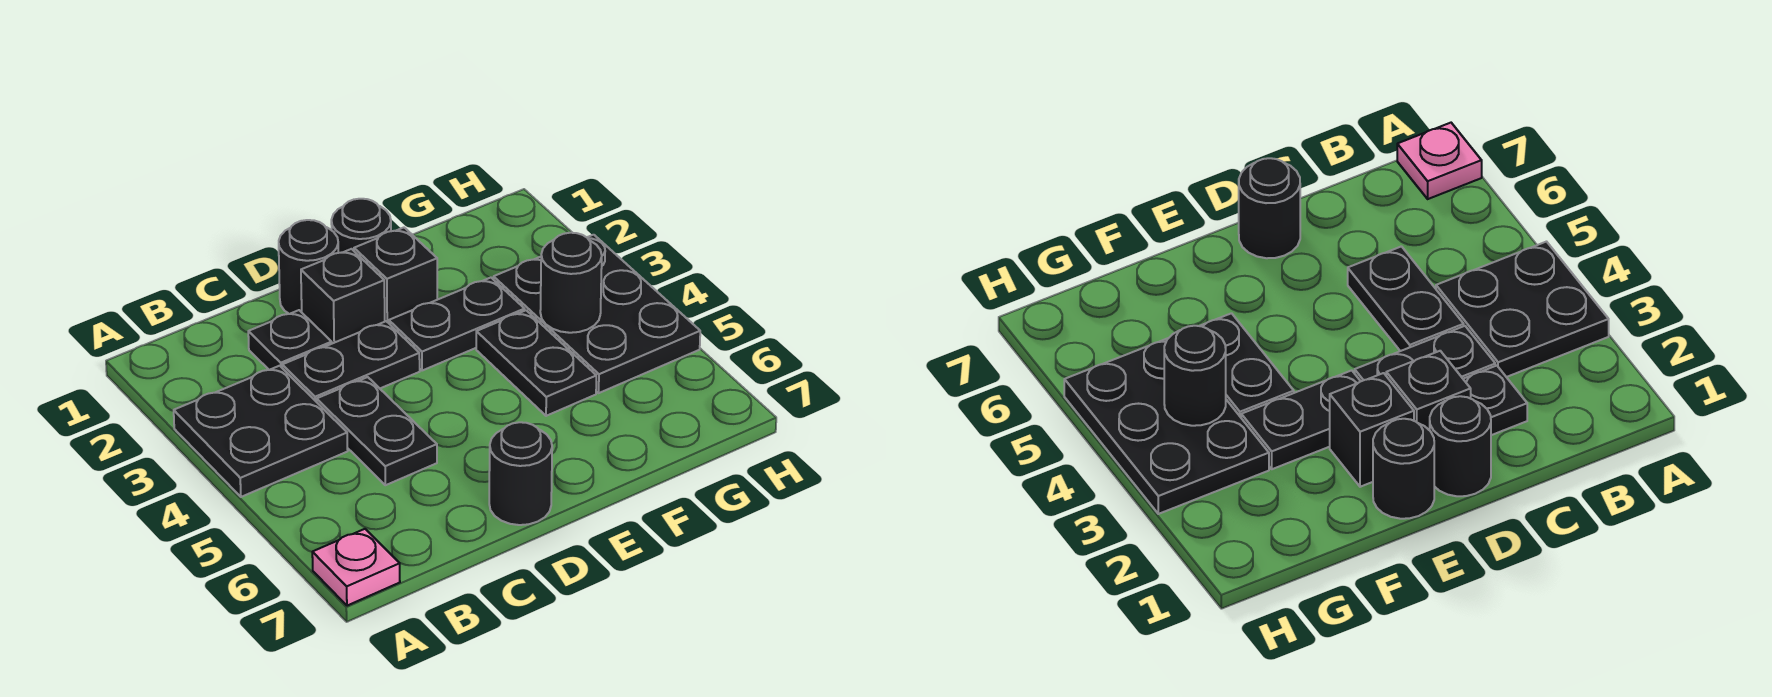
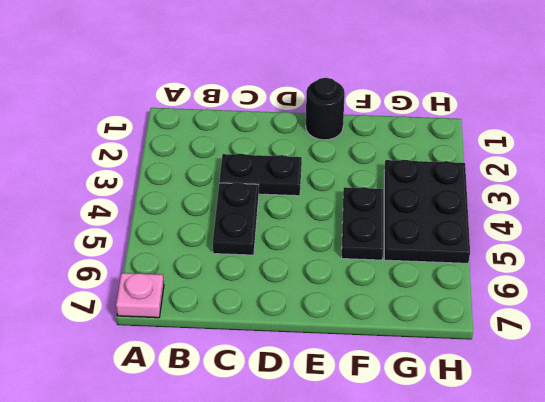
none -> black 2x2 plate [174,366,348,497]
none -> black 1x1 plate [248,310,332,370]
none -> black 1x1 round brick [279,220,338,314]

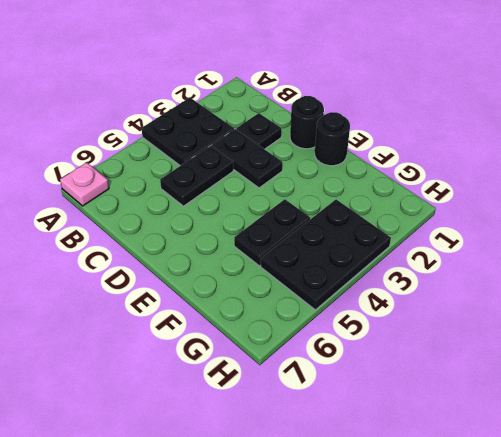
none -> black 1x1 brick [301,249,385,344]
none -> black 1x1 round brick [489,422,552,525]
none -> black 1x1 brick [354,228,437,323]

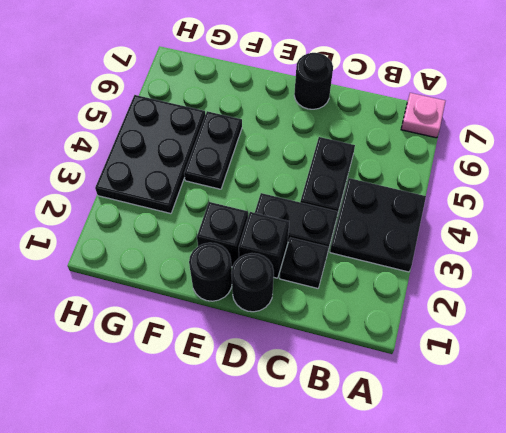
none -> black 1x2 plate [389,278,525,371]
none -> black 1x1 round brick [540,233,602,333]

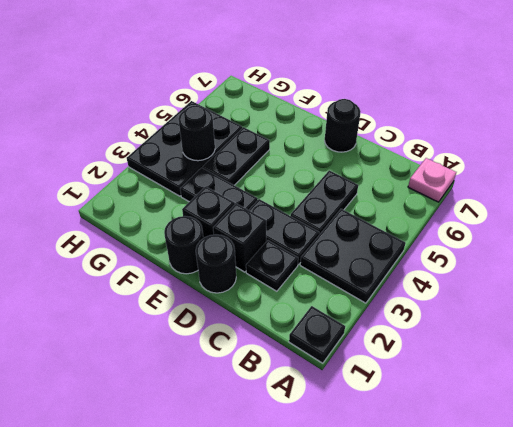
black 1x1 plate [289,306,345,363] -> none

